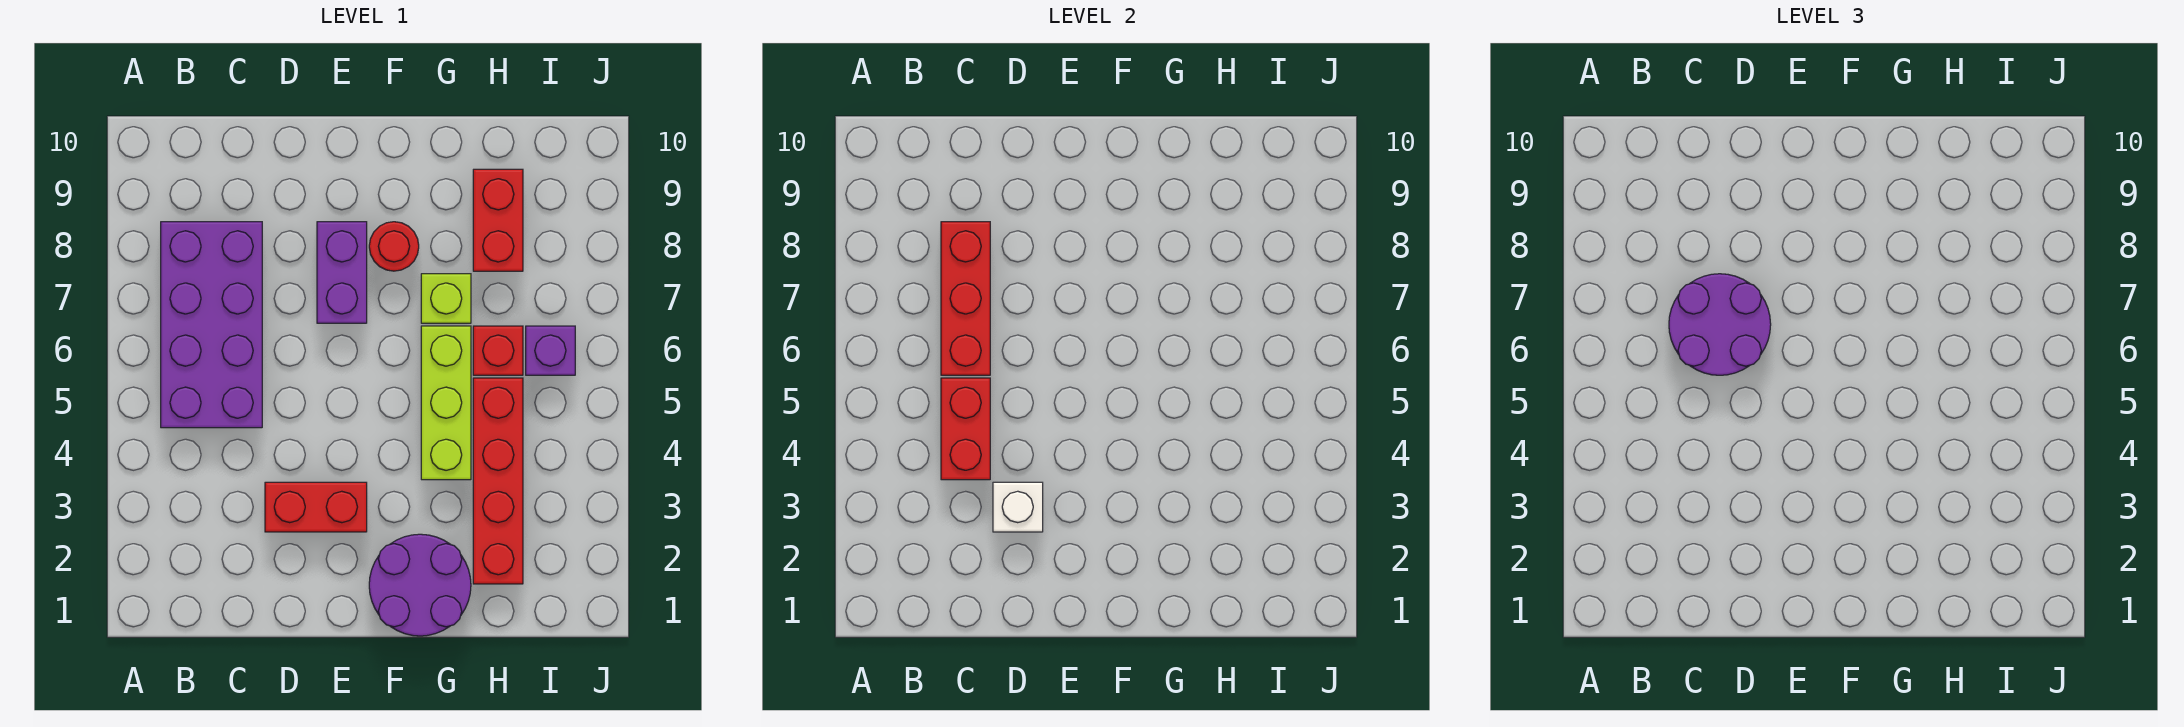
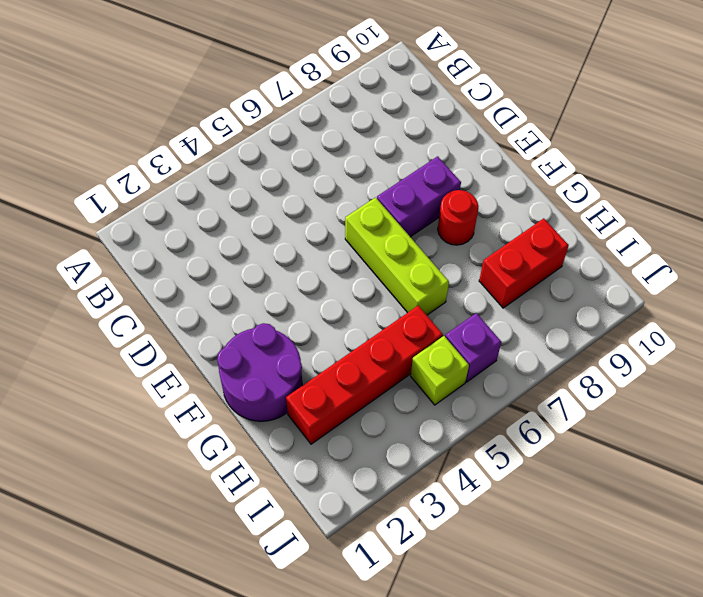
lime 1x3 brick [345,197,449,315] -> lime 1x3 brick turned to [421,326,471,480]
lime 1x1 brick [411,336,469,405] -> lime 1x1 brick moved to [421,274,471,323]
none -> purple 2x4 brick [161,222,262,428]
none -> red 1x2 brick [265,482,367,532]
none -> red 1x1 brick [473,326,523,375]

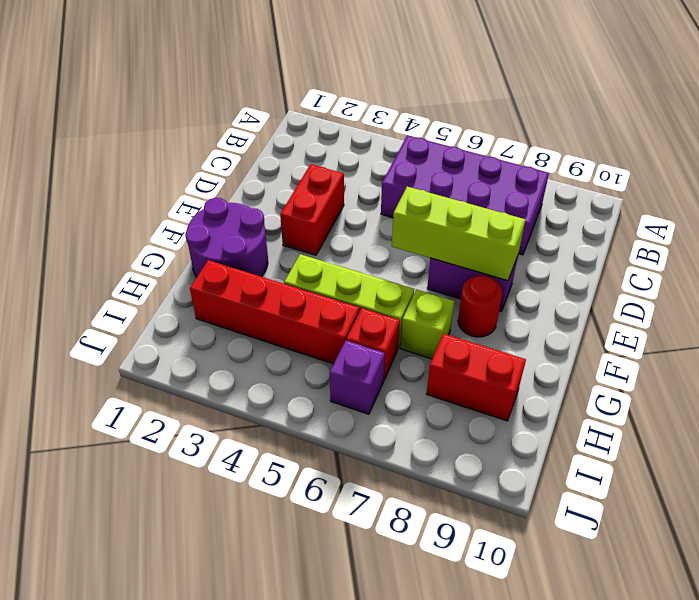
lime 1x3 brick [392,187,525,281] -> none
none -> red 1x2 brick [941,378,990,480]
none -> red 1x3 brick [941,222,990,375]
none -> white 1x1 brick [993,482,1043,532]

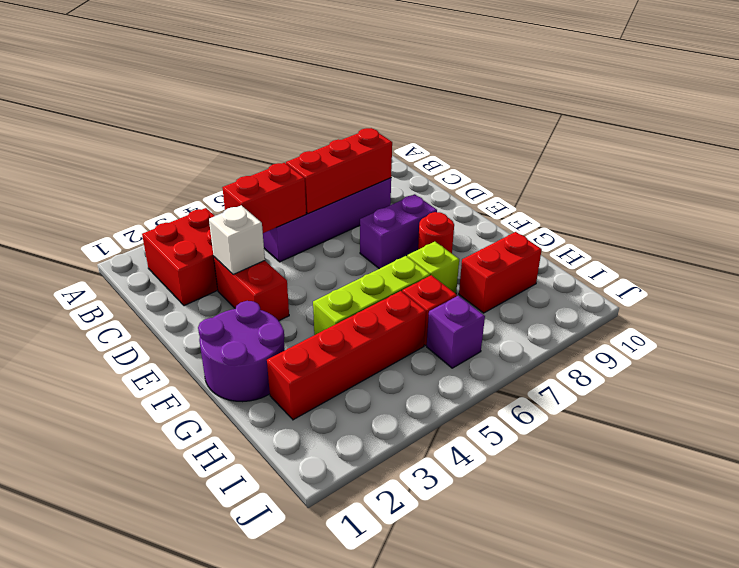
red 2x2 brick [142,208,218,306] -> none
none -> purple 2x2 round brick [1669,274,1771,375]

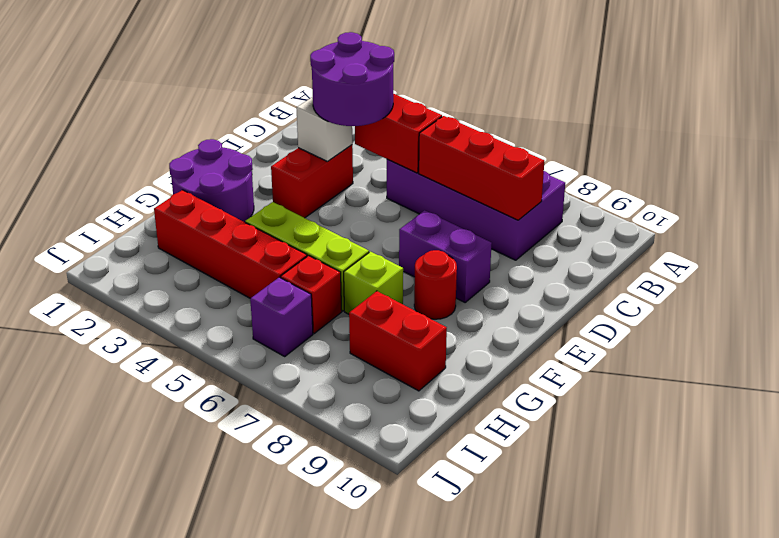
purple 2x2 round brick [310,32,394,126] -> purple 2x2 round brick moved to [1669,274,1771,375]

